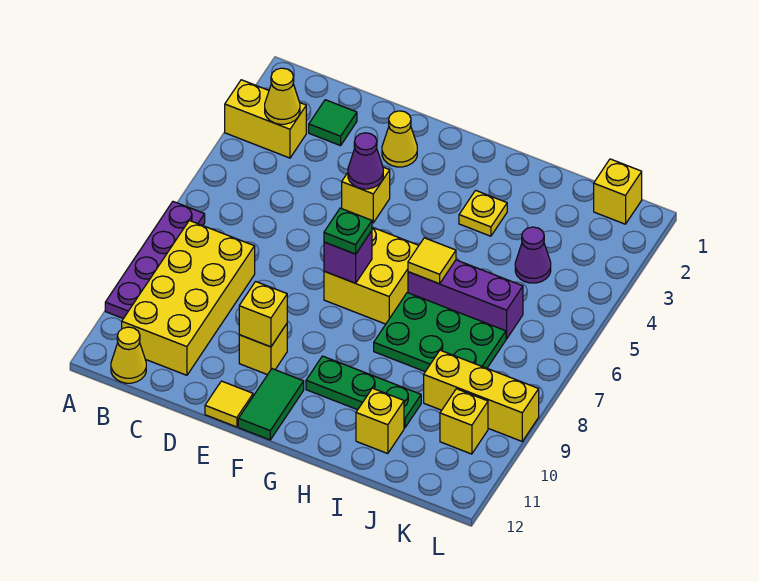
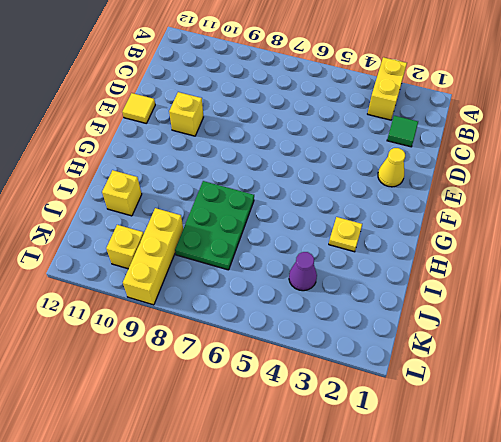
none -> purple 1x4 plate [105,202,205,319]
none -> yellow 2x4 brick [122,220,255,375]
none -> yellow 1x1 cone [111,327,146,383]

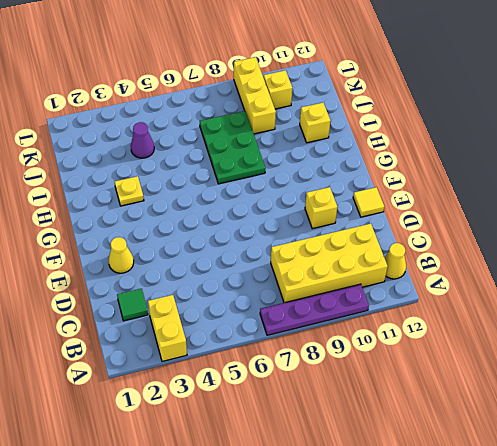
none -> yellow 1x1 brick [342,167,390,223]
none -> yellow 2x2 brick [324,227,419,324]
none -> green 1x2 tile [238,369,304,440]

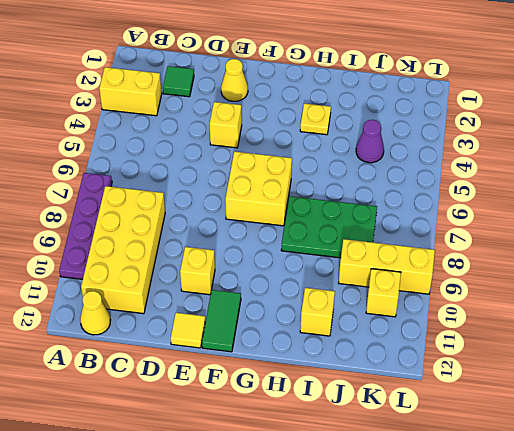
none -> green 1x3 plate [306,356,421,428]
none -> purple 1x3 brick [408,260,523,339]
none -> yellow 1x1 brick [594,159,642,224]

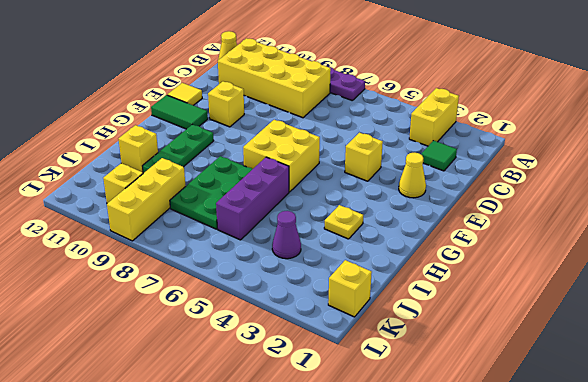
none -> yellow 1x1 cone [265,68,300,124]
none -> purple 1x1 cone [348,133,383,189]
none -> yellow 1x1 brick [239,282,287,347]

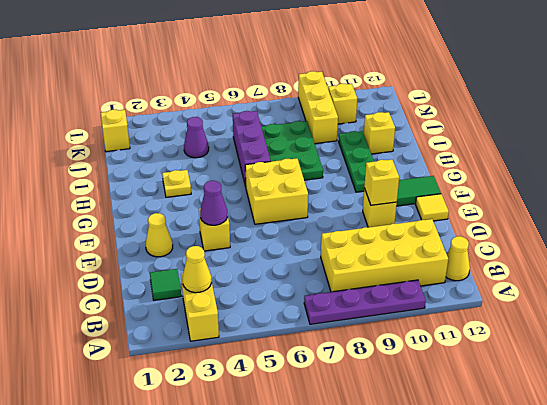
none -> purple 1x1 brick [324,231,372,283]
none -> yellow 1x1 tile [408,238,456,284]
none -> green 1x1 plate [324,208,372,254]

